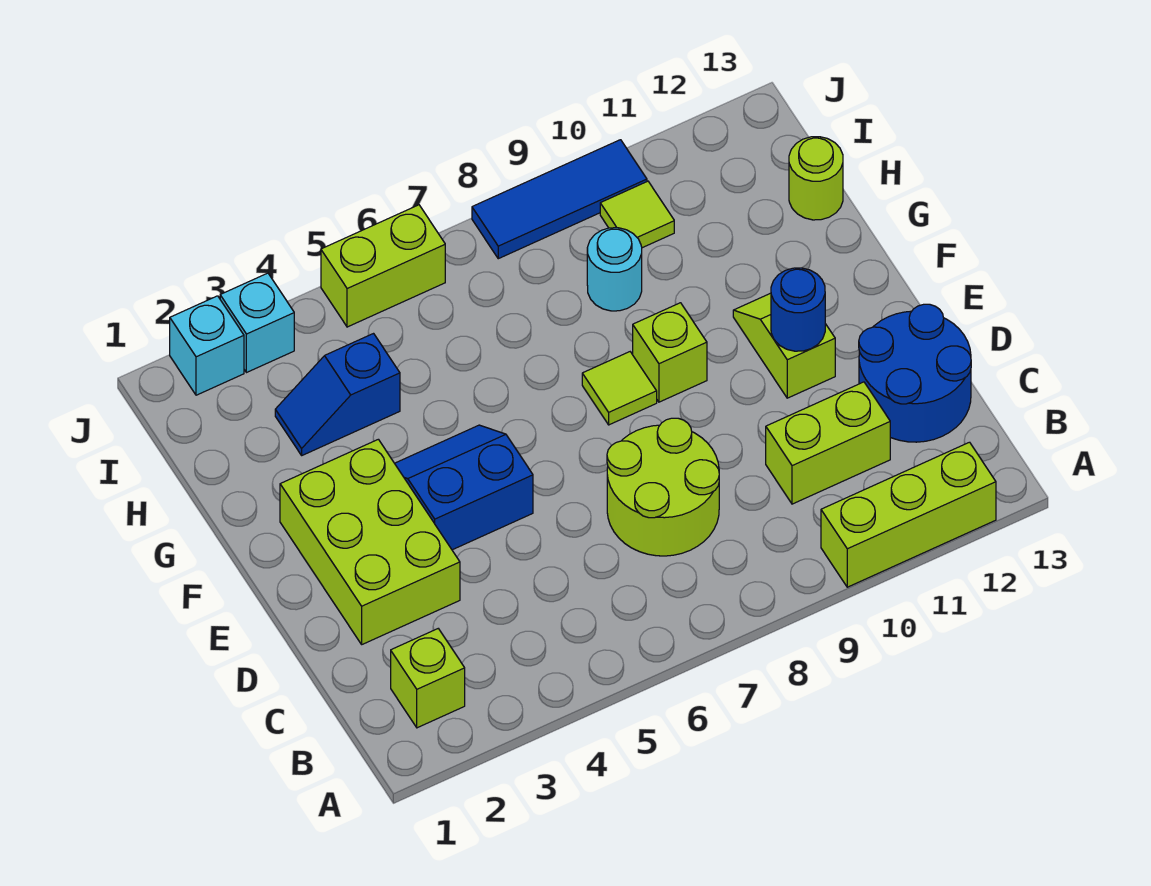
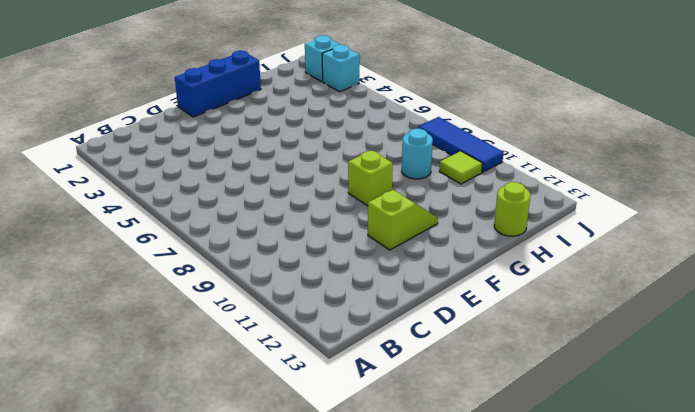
blue 1x3 brick [175,51,261,117] -> none
none -> lime 1x3 brick [821,442,996,587]
none -> lime 1x1 brick [391,629,465,728]
none -> lime 2x2 round brick [607,418,719,556]

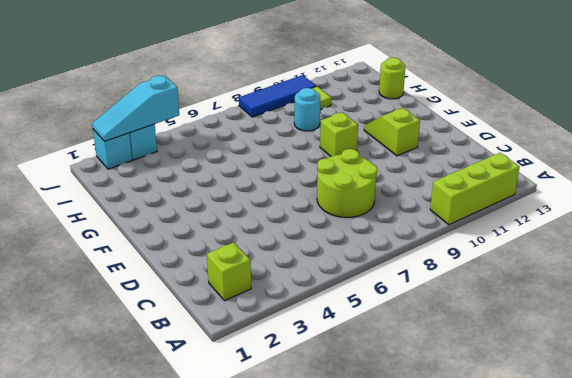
cyan 1x3 slope [92,75,179,141] -> none
none -> lime 1x2 brick [766,382,890,504]
none -> blue 2x2 round brick [859,304,971,442]
none -> lime 2x3 brick [280,439,460,644]

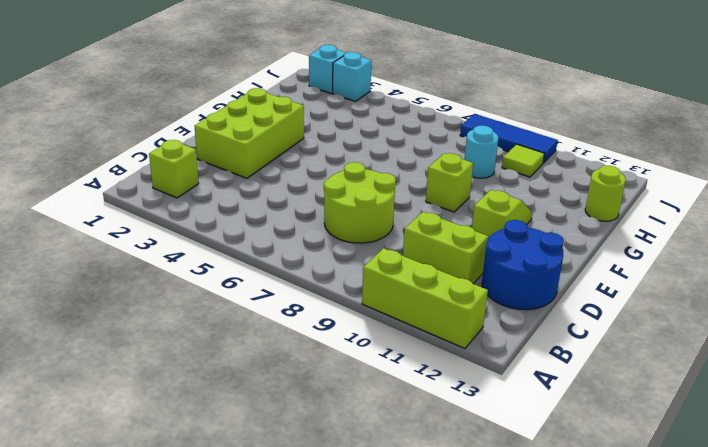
none -> blue 2x2 slope [395,425,533,550]
none -> lime 1x1 tile [582,352,657,425]
none -> blue 1x2 slope [275,334,400,455]

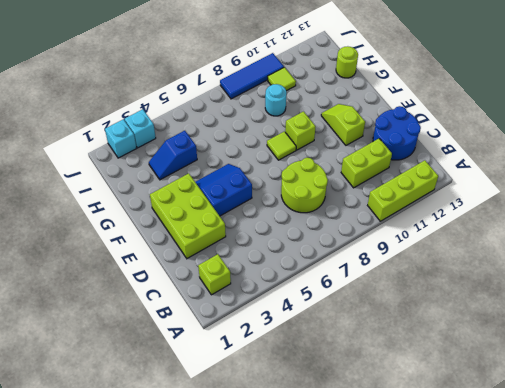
none -> lime 1x2 brick [321,205,445,327]
none -> blue 1x1 round brick [771,268,825,351]

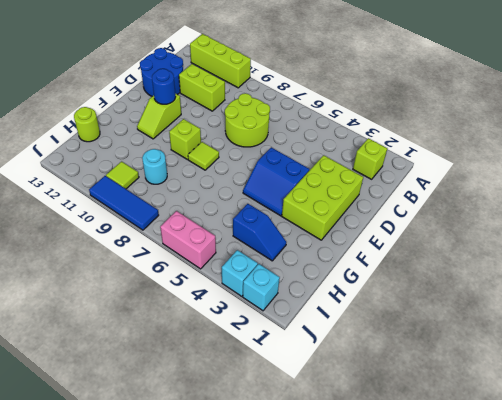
pink 1x2 brick [160,211,216,269] -> lime 1x2 brick [321,205,445,327]

